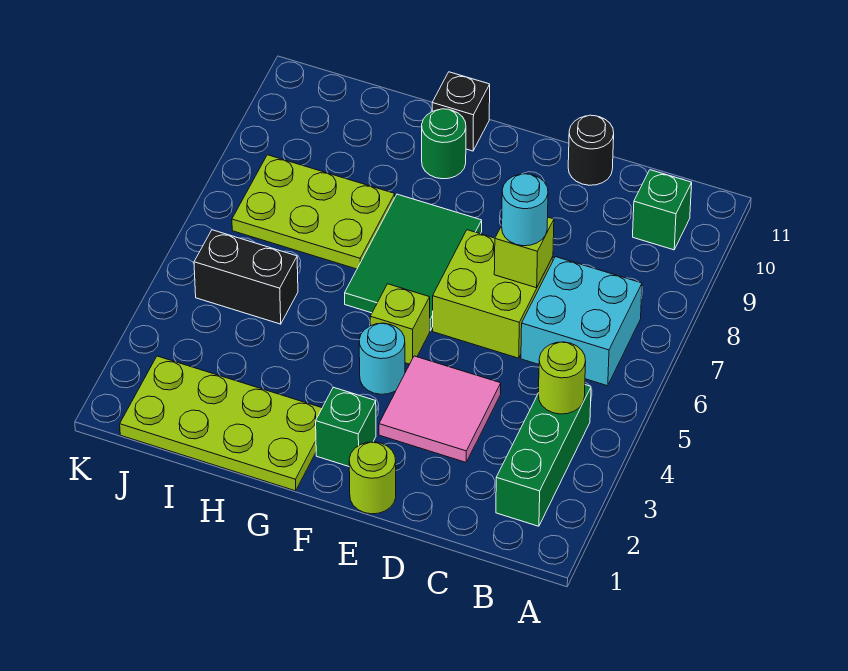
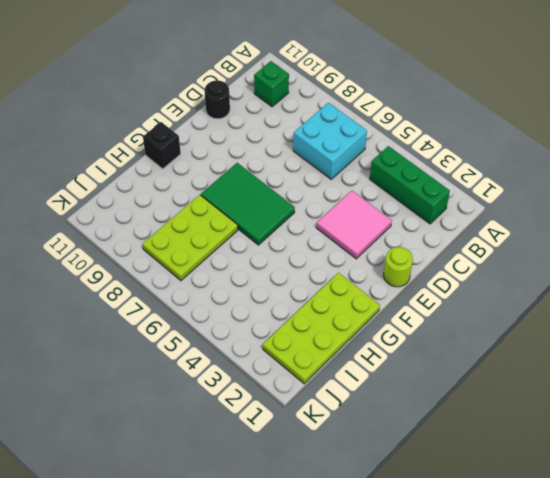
none -> lime 2x2 brick [433,230,553,358]
none -> green 1x1 brick [316,387,376,466]
none -> cyan 1x1 round brick [359,323,405,394]

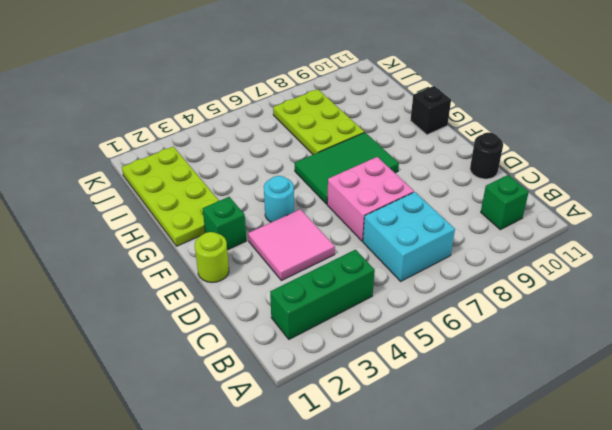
pink 2x2 brick [327,157,414,241] -> lime 2x2 brick [433,230,553,358]
none -> lime 1x1 brick [370,284,430,364]
none -> green 1x1 round brick [422,109,466,179]
none -> black 1x2 brick [194,230,298,324]

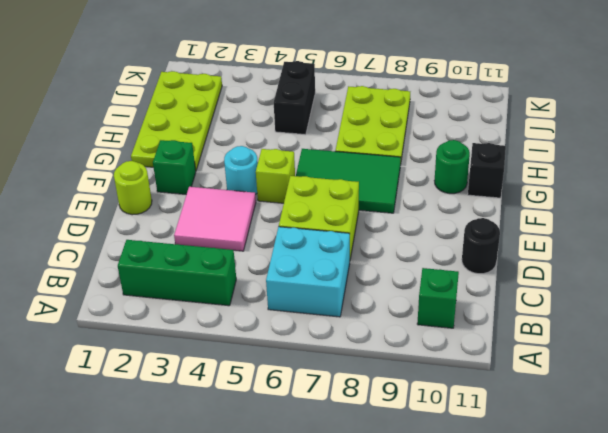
none -> lime 1x1 round brick [538,342,586,414]
none -> lime 1x1 brick [494,217,554,288]
none -> cyan 1x1 round brick [502,174,548,246]

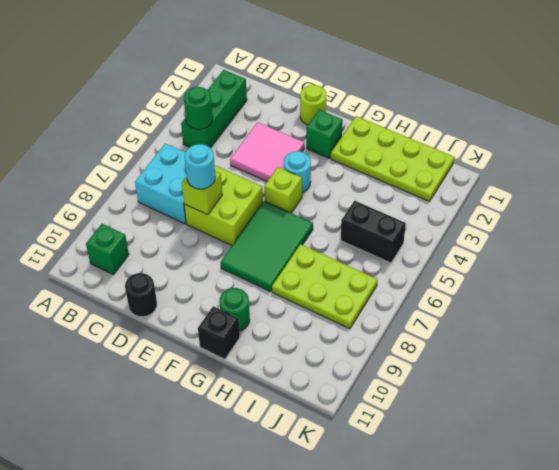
green 1x1 round brick [184,87,213,129] -> lime 1x1 round brick [538,342,586,414]

